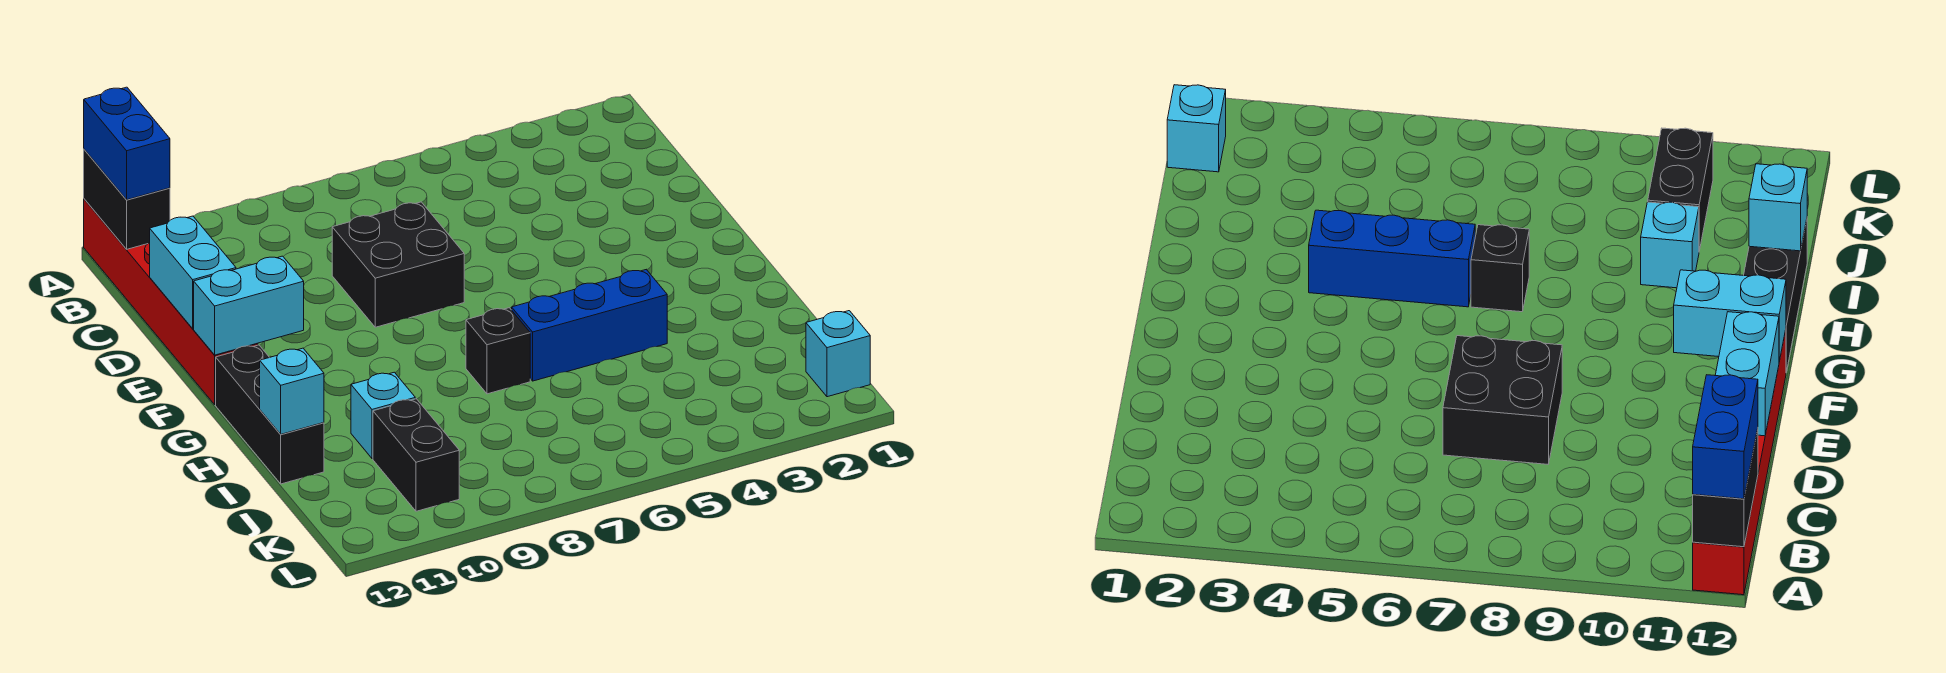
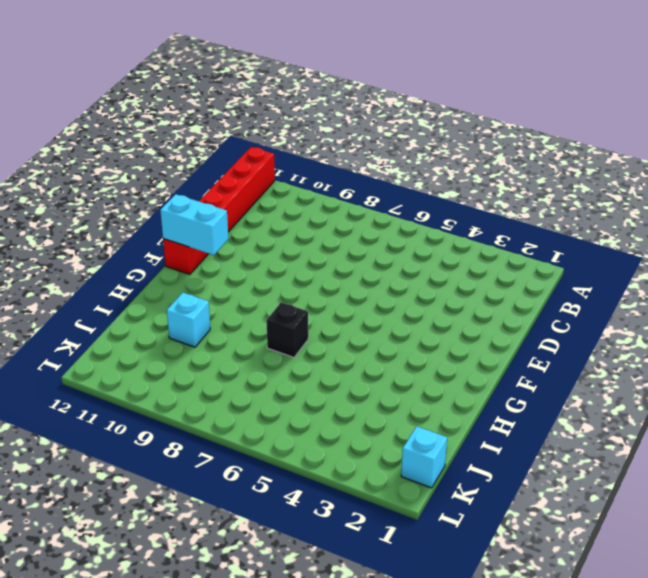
none -> black 2x2 brick [332,202,464,327]
none -> black 1x3 brick [216,345,324,484]
none -> blue 1x3 brick [512,269,667,381]

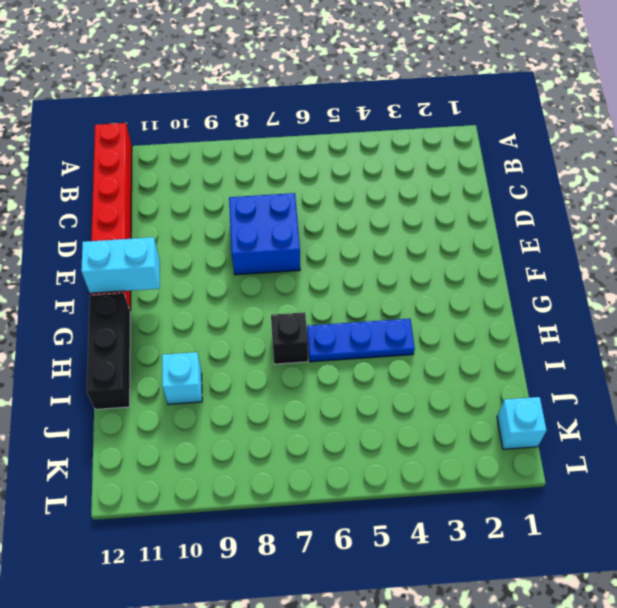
blue 2x2 brick [229,193,300,275] -> black 2x2 brick [332,202,464,327]
blue 1x3 plate [307,319,415,362] -> blue 1x3 brick [512,269,667,381]
none -> black 1x2 brick [373,399,459,511]
none -> black 1x2 brick [84,149,170,249]
none -> cyan 1x2 brick [150,216,236,329]

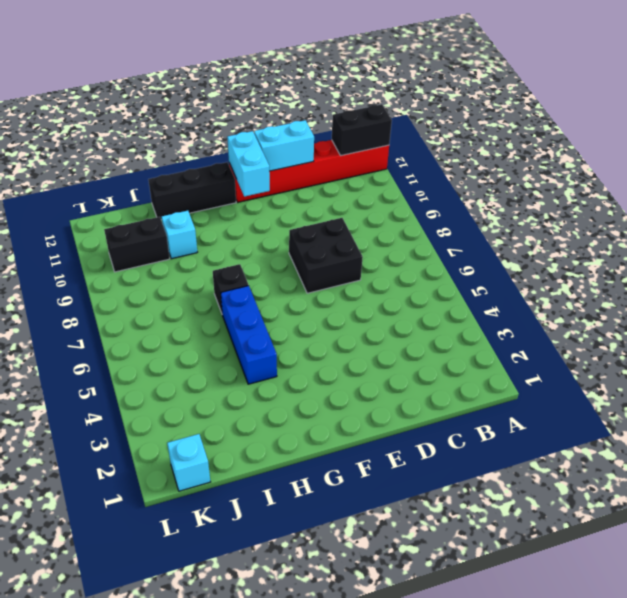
none -> cyan 1x1 brick [260,348,324,434]
none -> blue 1x2 brick [84,87,170,200]

